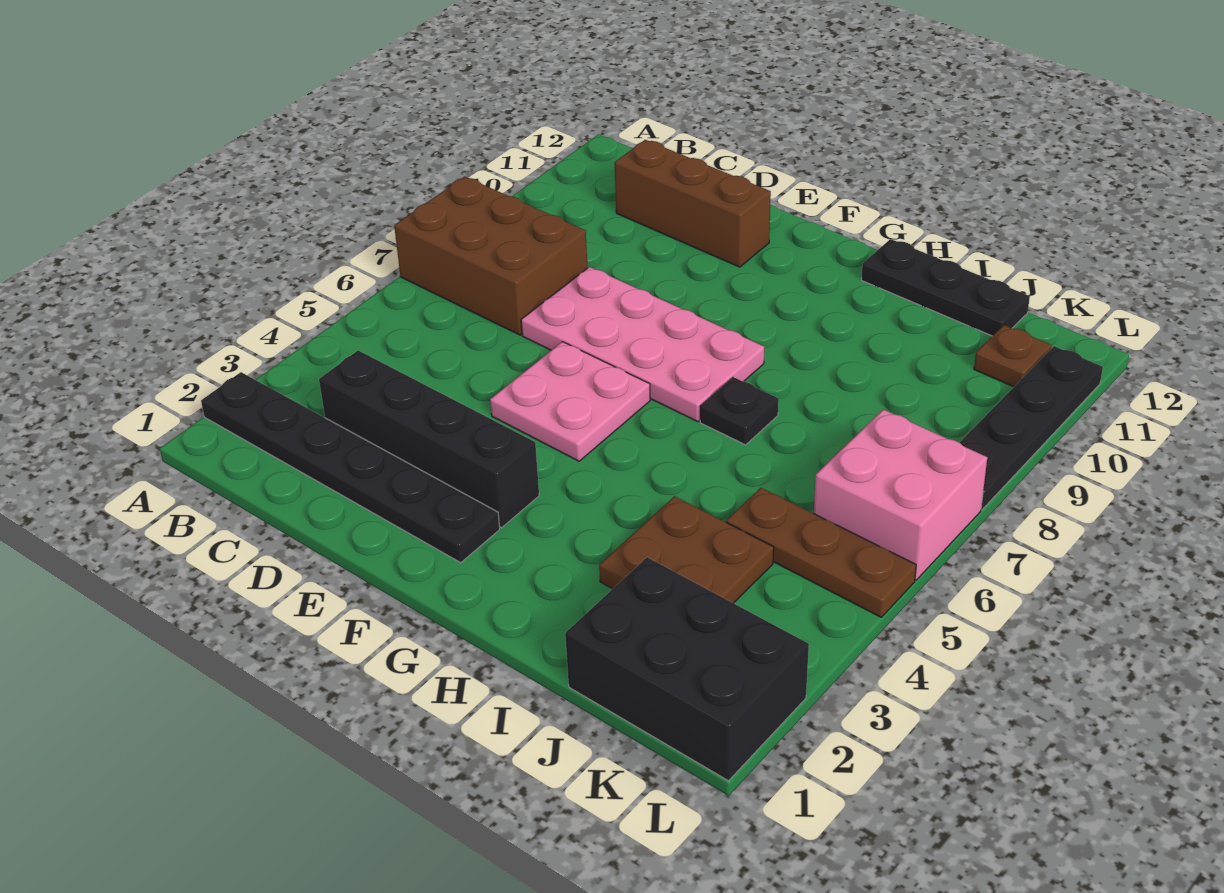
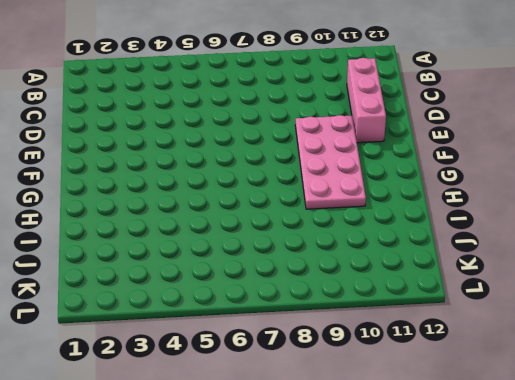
pink 1x3 brick [347,58,386,143] -> brown 1x3 brick [615,140,771,267]
pink 2x4 plate [295,115,366,209] -> pink 2x4 plate moved to [521,267,764,422]
none -> black 1x6 plate [201,372,500,563]
none -> brown 2x3 brick [394,177,587,335]
none -> black 1x4 brick [319,350,539,528]

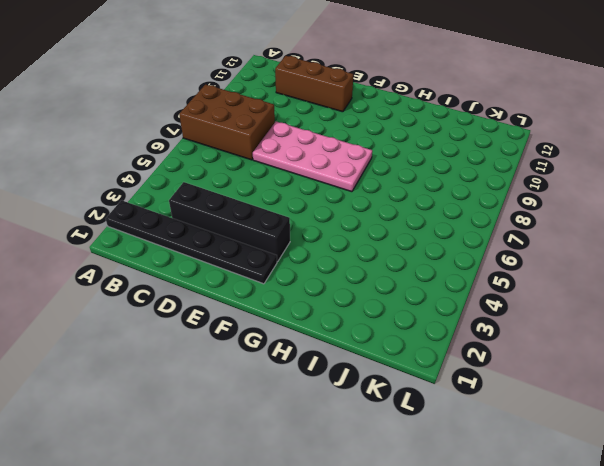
none -> pink 2x2 plate [490,342,650,461]
none -> black 1x1 plate [700,377,779,445]
none -> black 1x3 plate [861,239,1030,336]

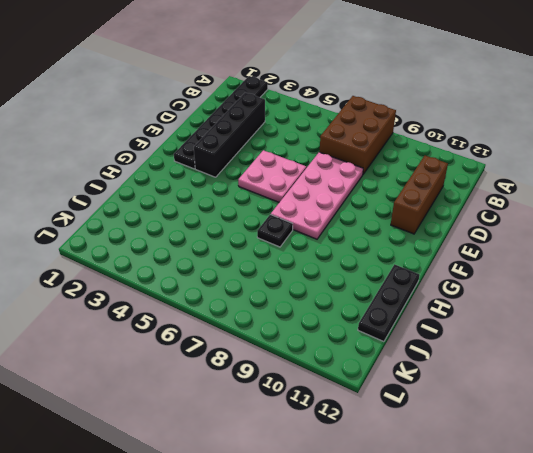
none -> brown 2x2 plate [599,496,774,603]
none -> black 2x3 brick [565,557,809,781]
none -> brown 1x3 plate [726,488,916,617]

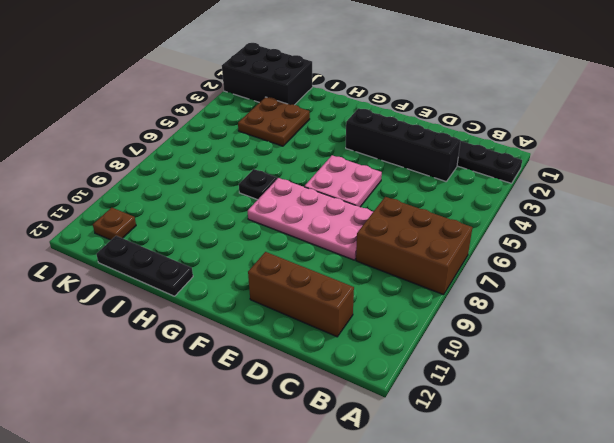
none -> brown 1x3 plate [726,488,916,617]
none -> pink 2x2 brick [814,409,987,580]
none -> black 1x4 plate [959,346,1103,510]

